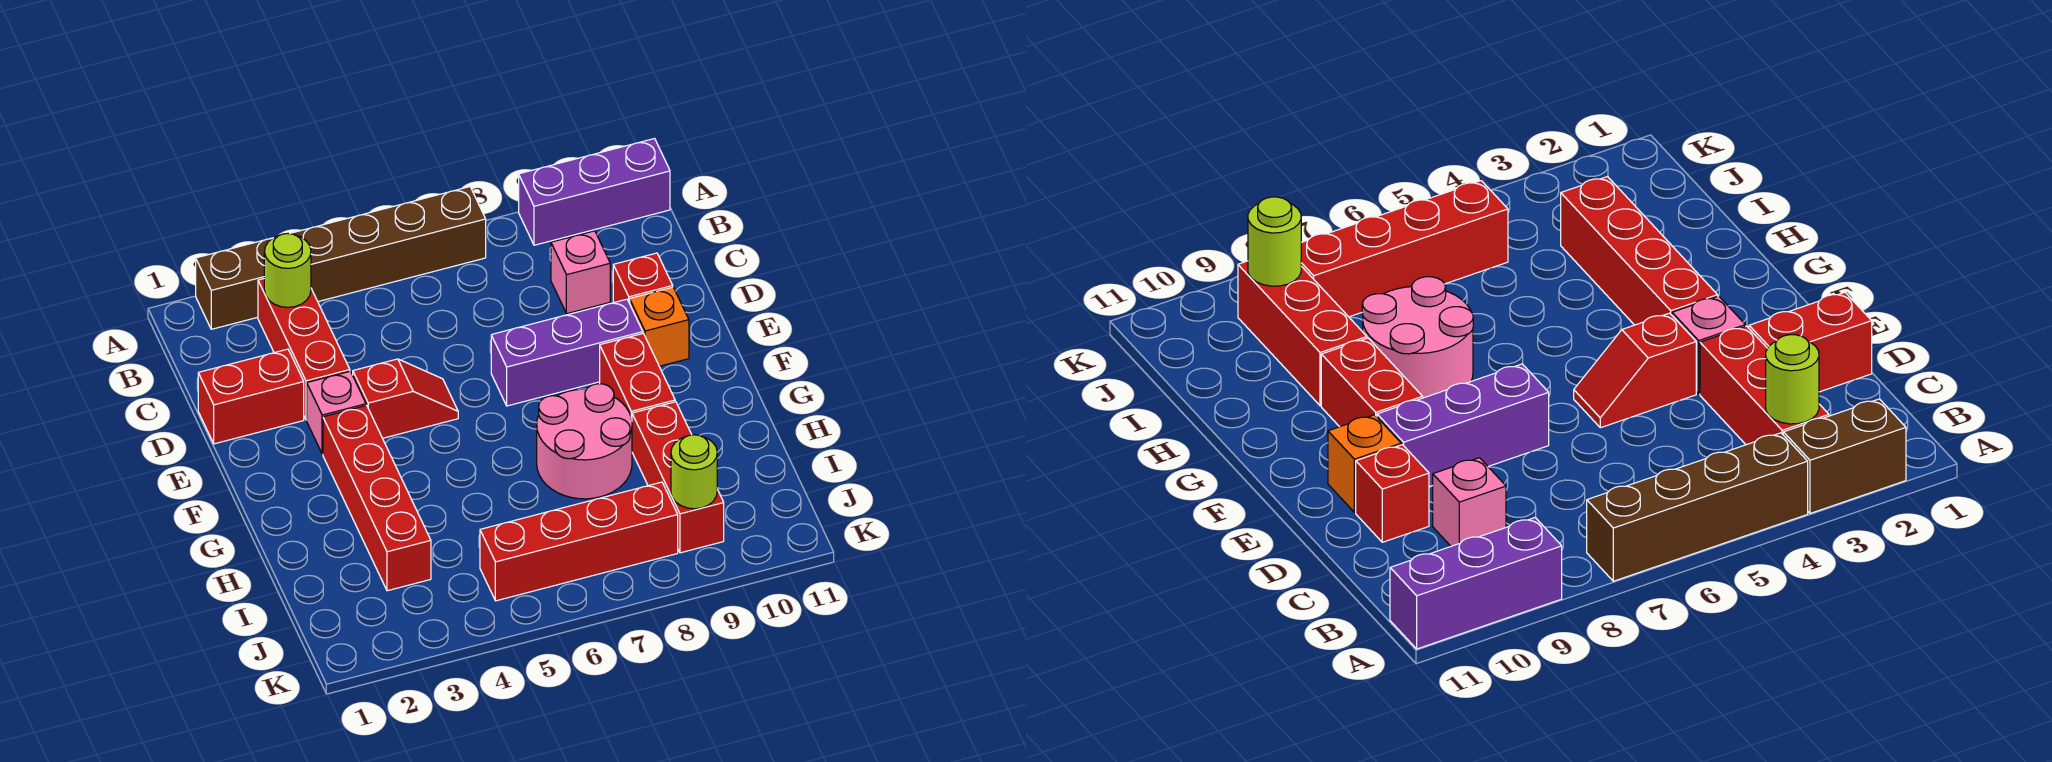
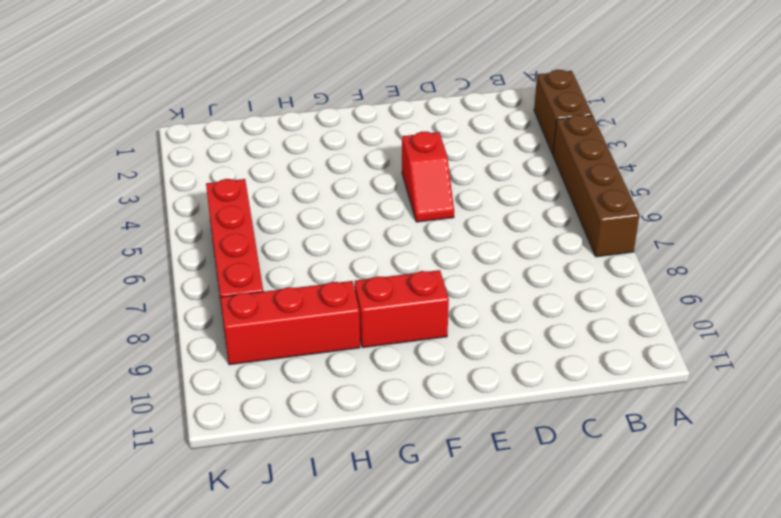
none -> purple 1x3 brick [519,139,670,245]
none -> red 1x3 brick [258,279,350,420]
none -> pink 1x1 brick [551,231,610,314]

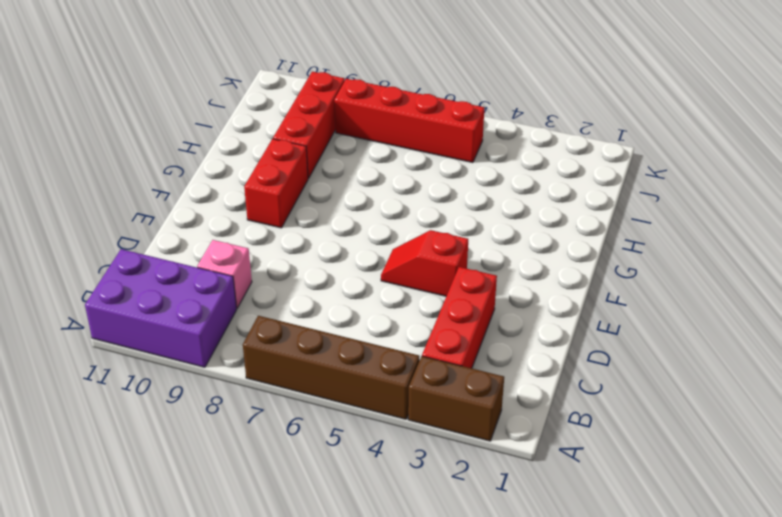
purple 2x3 brick [85,249,237,367] -> purple 1x3 brick [519,139,670,245]
none -> red 1x2 brick [198,349,304,444]
none -> red 1x1 brick [613,253,673,303]
none -> pink 1x1 brick [307,371,366,454]

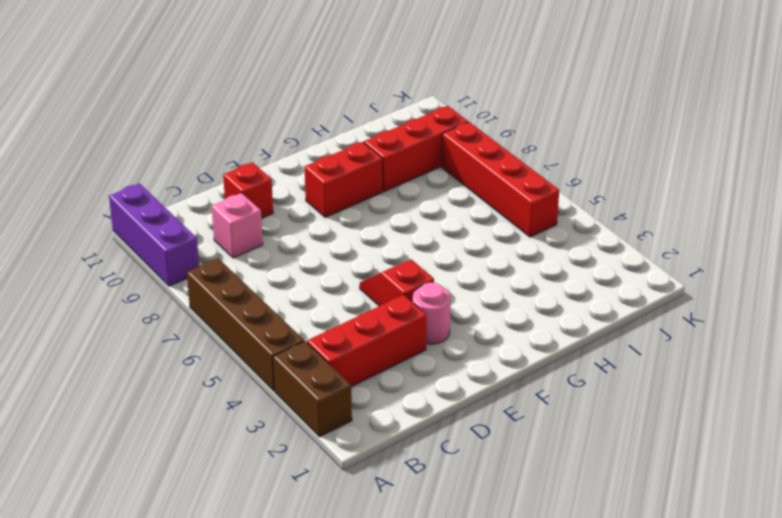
pink 1x1 round brick [413,283,451,344] -> pink 1x1 brick [307,371,366,454]
none -> red 1x2 brick [198,349,304,444]
none -> purple 1x3 brick [491,299,643,406]
none -> orange 1x1 brick [630,287,689,366]

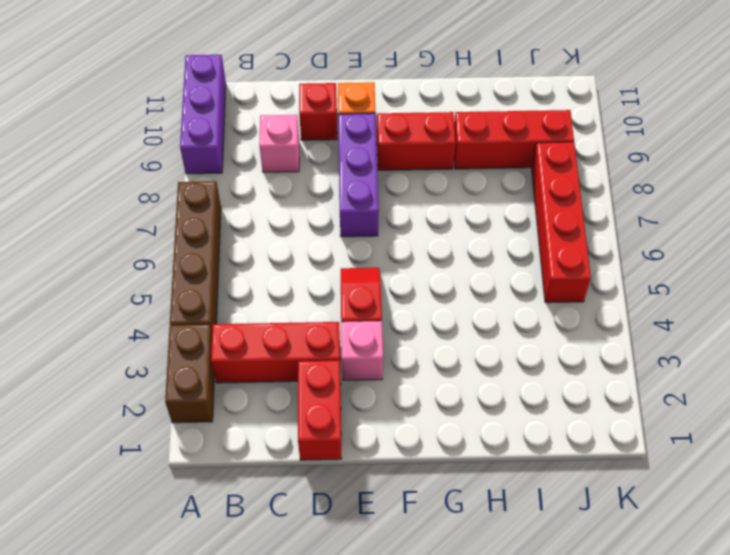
none -> red 1x4 brick [323,405,431,591]
none -> pink 2x2 round brick [537,384,632,499]
none -> lime 1x1 round brick [264,233,311,307]

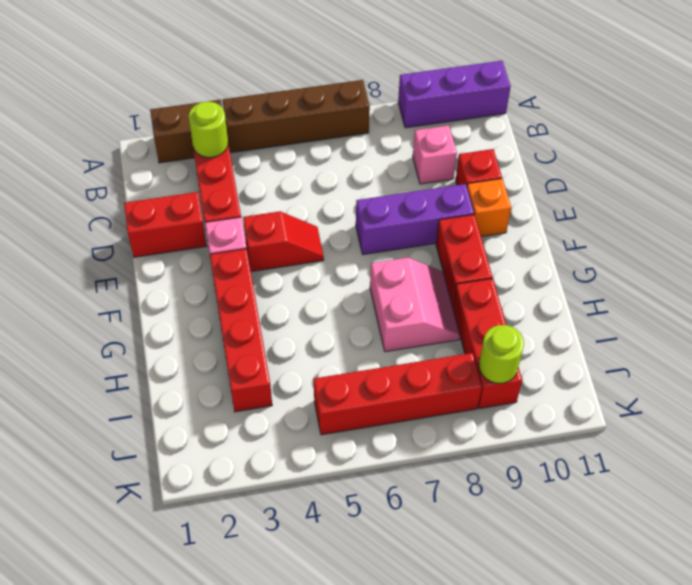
pink 2x2 slope [370,258,460,352] -> pink 2x2 round brick [537,384,632,499]

